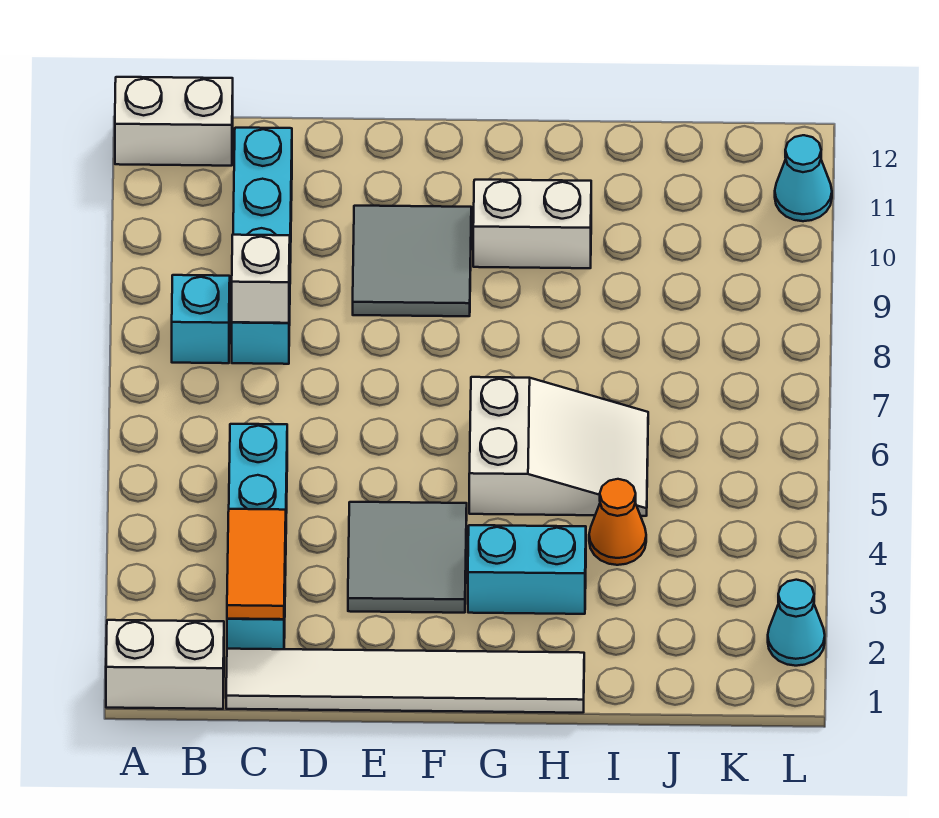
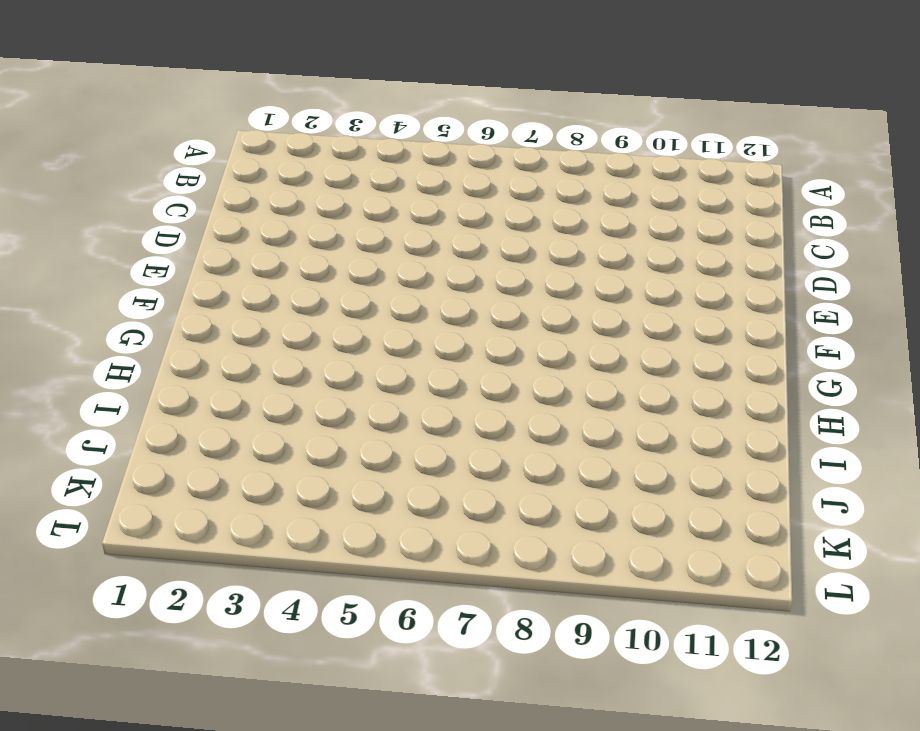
none -> white 1x2 brick [106,620,224,709]
none -> white 1x2 brick [115,77,233,166]
none -> cyan 1x1 brick [172,275,230,363]

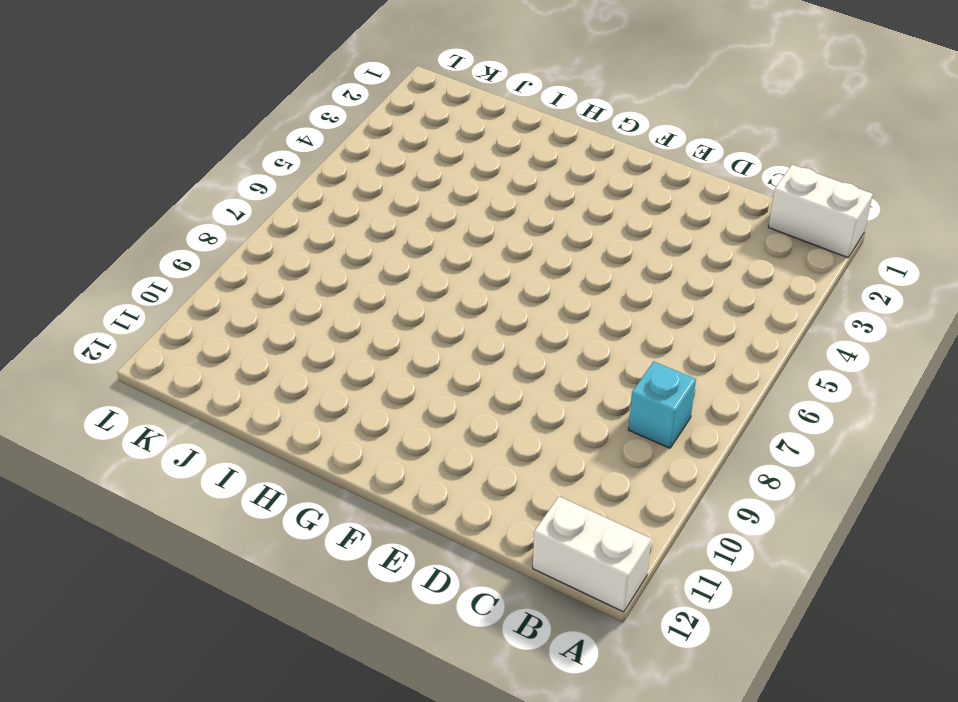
none -> white 1x6 tile [226,649,584,713]
none -> cyan 1x4 brick [227,424,287,649]
none -> cyan 1x4 brick [232,128,292,364]

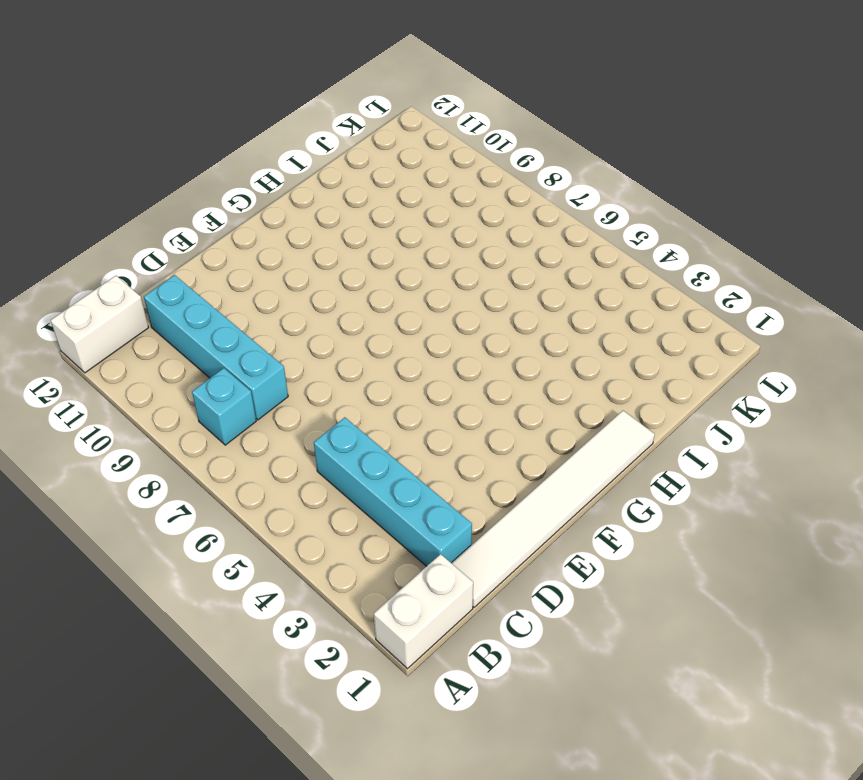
none -> grey 2x2 tile [348,502,467,613]
none -> grey 2x2 tile [353,206,471,316]
none -> cyan 1x2 brick [468,525,586,614]

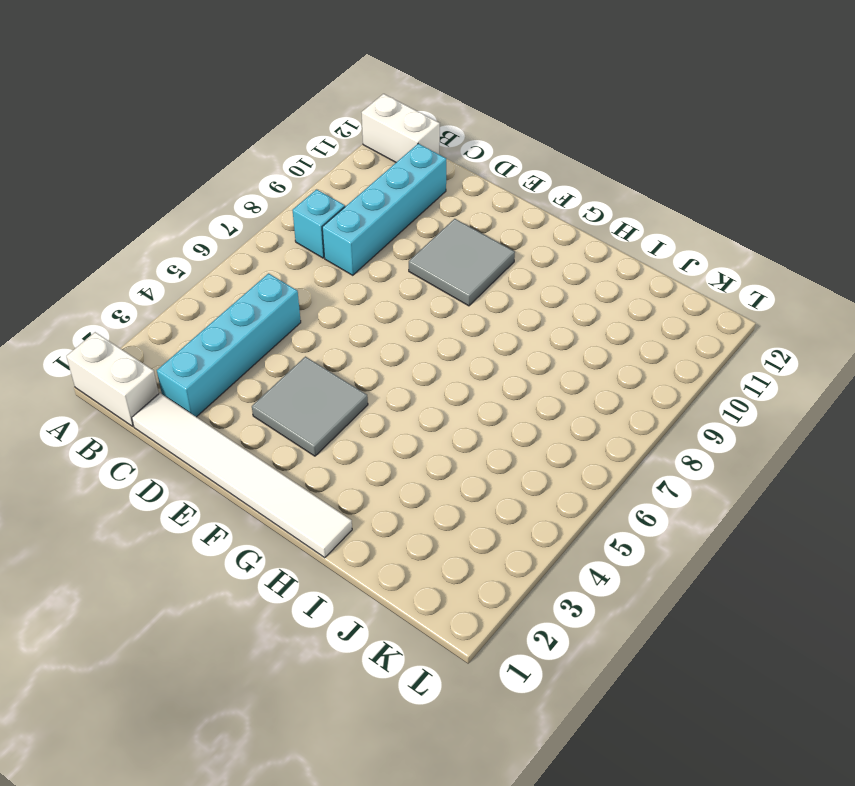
none -> cyan 1x2 brick [468,525,586,614]
none -> white 2x3 slope [469,377,648,516]
none -> white 1x2 brick [473,180,591,268]

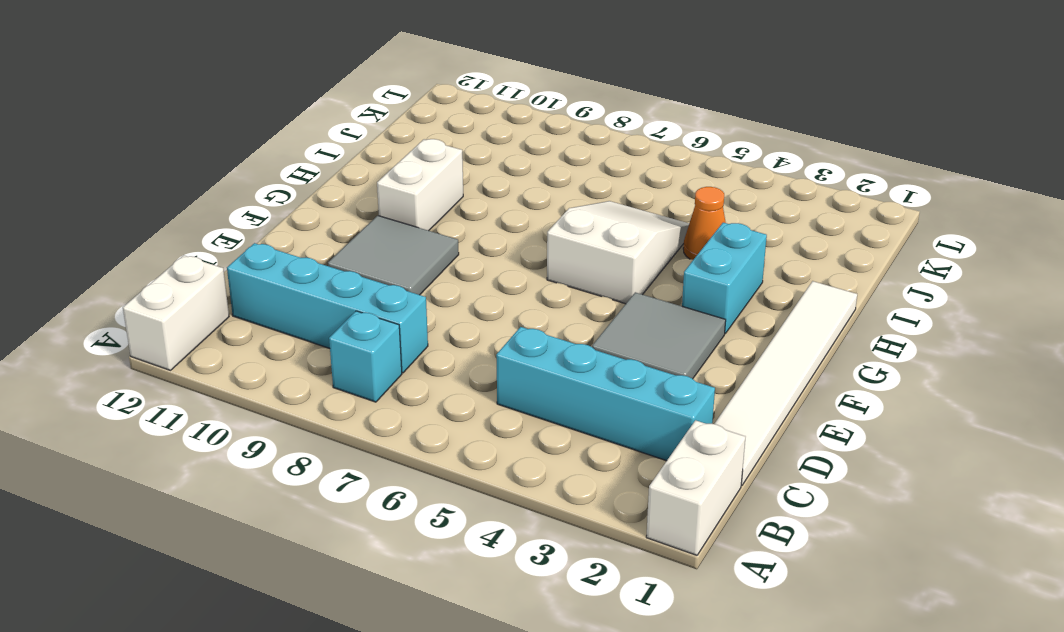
none -> cyan 1x1 cone [768,580,825,666]
none -> cyan 1x1 cone [775,135,832,221]
none -> orange 1x2 tile [227,509,286,619]

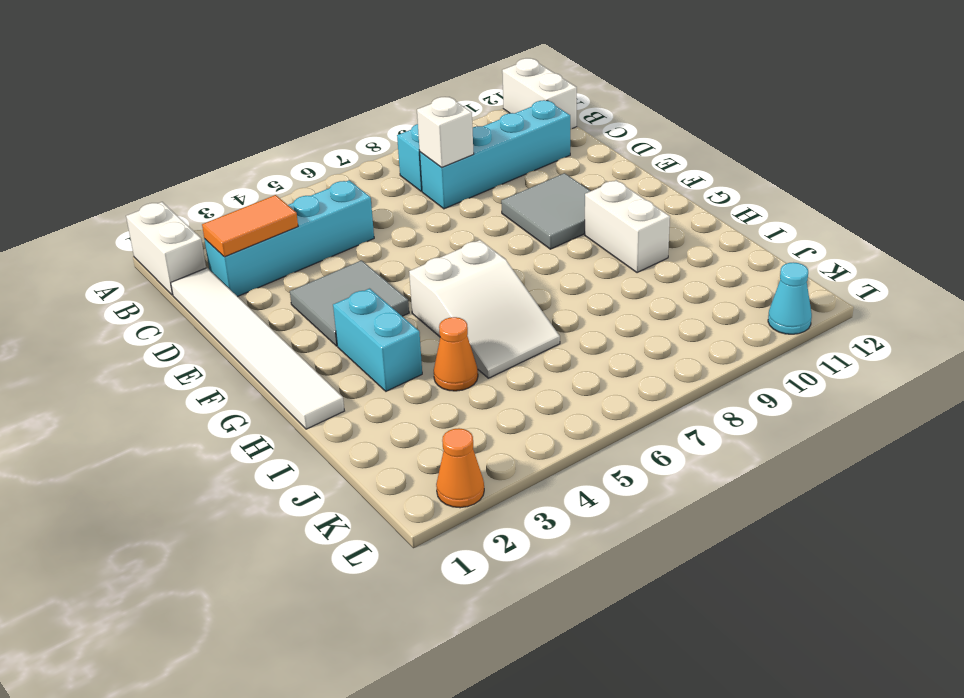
orange 1x1 cone [436,428,484,508] -> cyan 1x1 cone [768,580,825,666]

